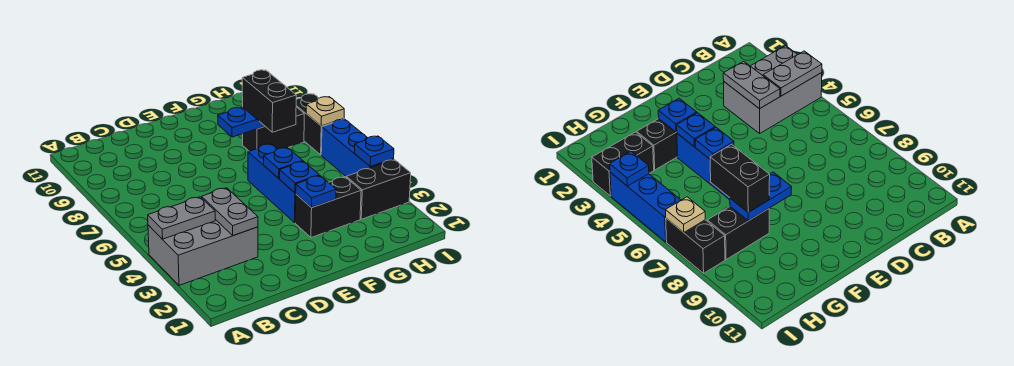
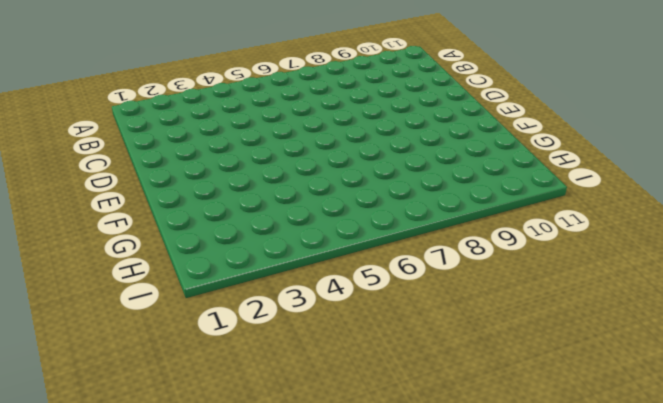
none -> grey 2x3 brick [148,219,258,285]
none -> black 1x2 brick [295,177,361,238]
none -> blue 1x3 brick [248,144,296,223]

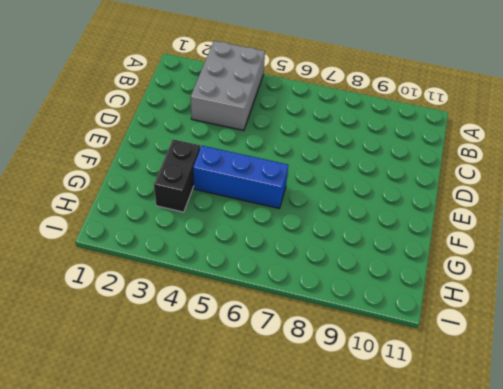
none -> black 1x2 brick [243,107,304,151]
none -> black 1x2 brick [346,160,411,219]
none -> blue 1x3 brick [321,119,394,176]

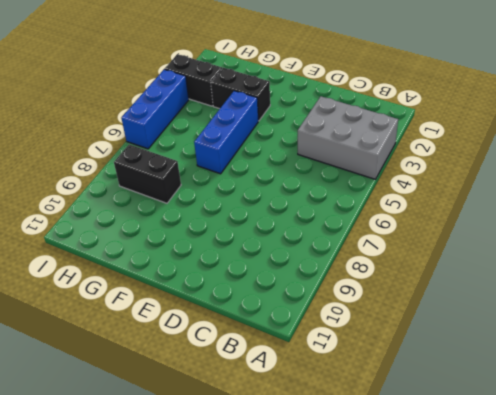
none -> black 1x2 brick [296,94,344,155]
none -> grey 1x2 plate [148,197,215,239]
none -> grey 1x2 plate [202,188,258,236]

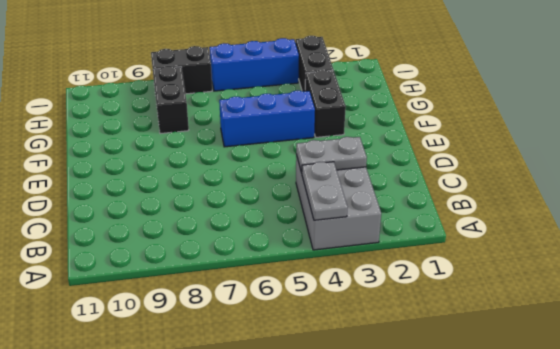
none -> blue 1x1 plate [296,176,336,208]
none -> blue 1x1 plate [280,161,319,193]
none -> blue 1x1 plate [264,148,303,178]

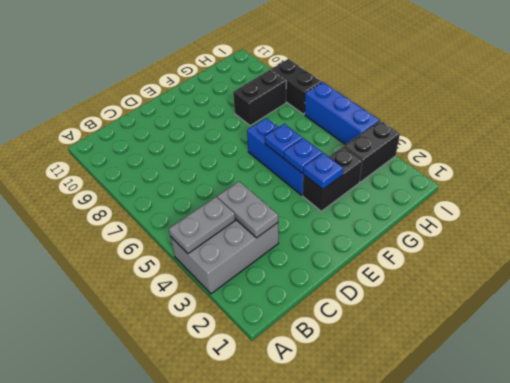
none -> blue 1x2 plate [218,107,265,137]
none -> blue 1x1 plate [354,136,394,167]
none -> tan 1x1 plate [306,97,344,126]

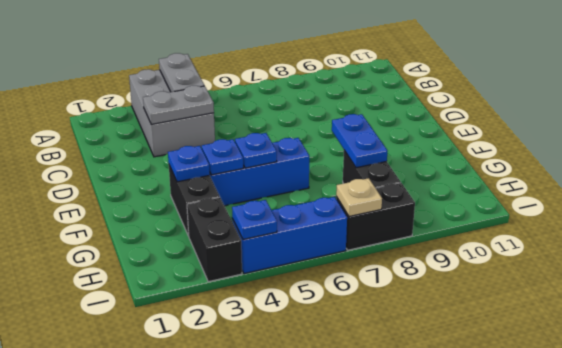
none -> black 1x2 brick [242,70,296,132]

